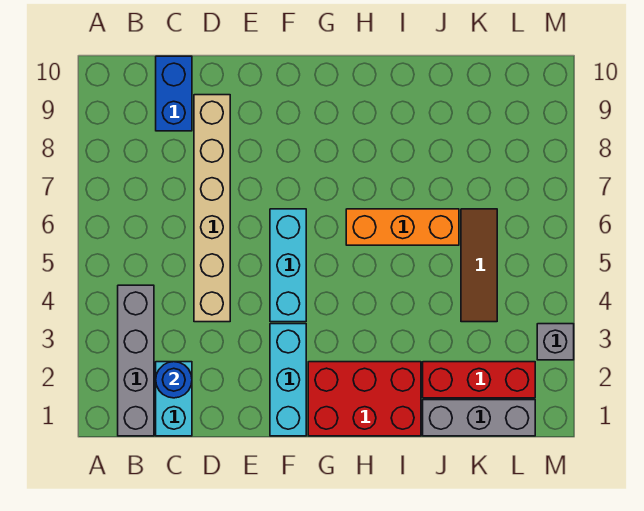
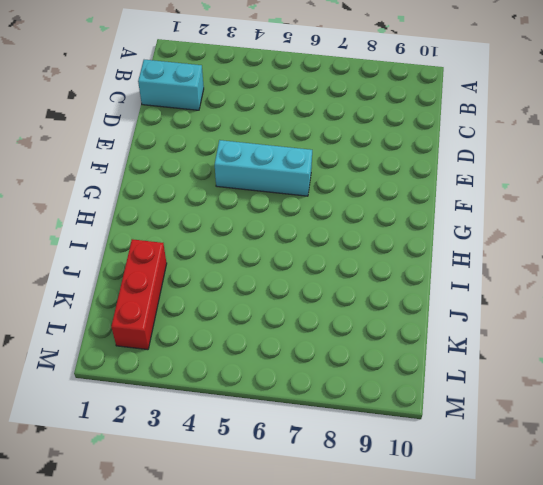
none -> grey 1x4 brick [118,285,154,436]
none -> blue 1x2 brick [156,56,192,131]
none -> tan 1x6 brick [194,95,230,322]

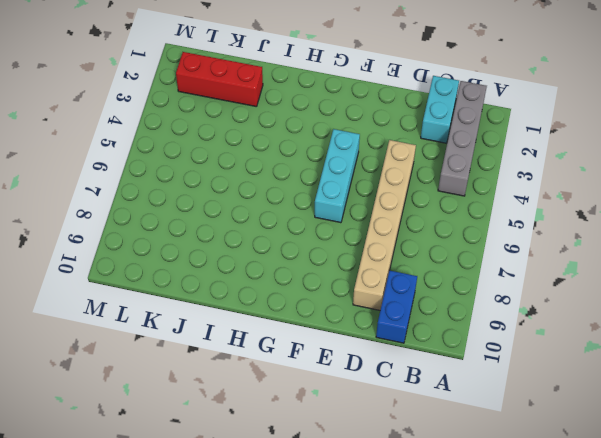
none -> cyan 1x3 brick [270,324,306,436]
none -> red 2x3 brick [308,362,421,436]
none -> orange 1x3 brick [346,209,459,245]

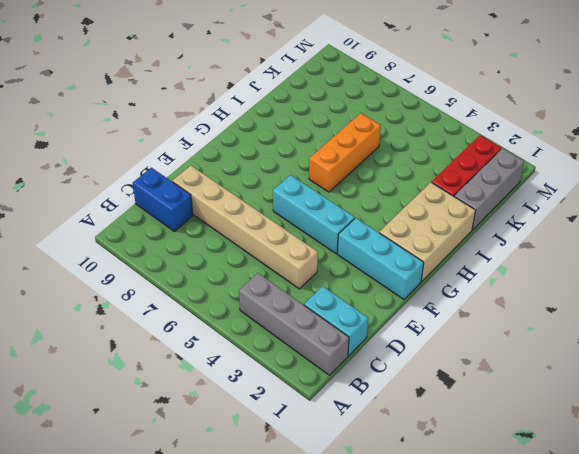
tan 2x3 brick [379,182,476,282] -> red 2x3 brick [308,362,421,436]
none -> brown 1x3 tile [461,209,497,322]
none -> grey 1x1 brick [537,324,574,360]
none -> blue 1x1 round brick [156,362,192,398]

